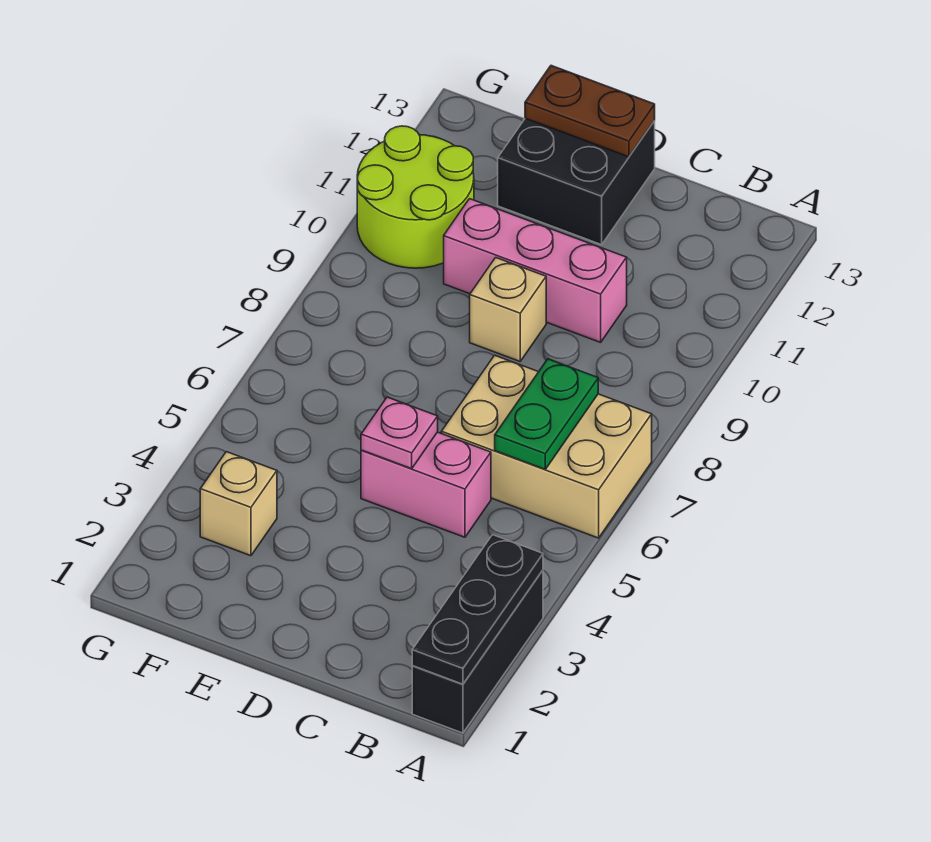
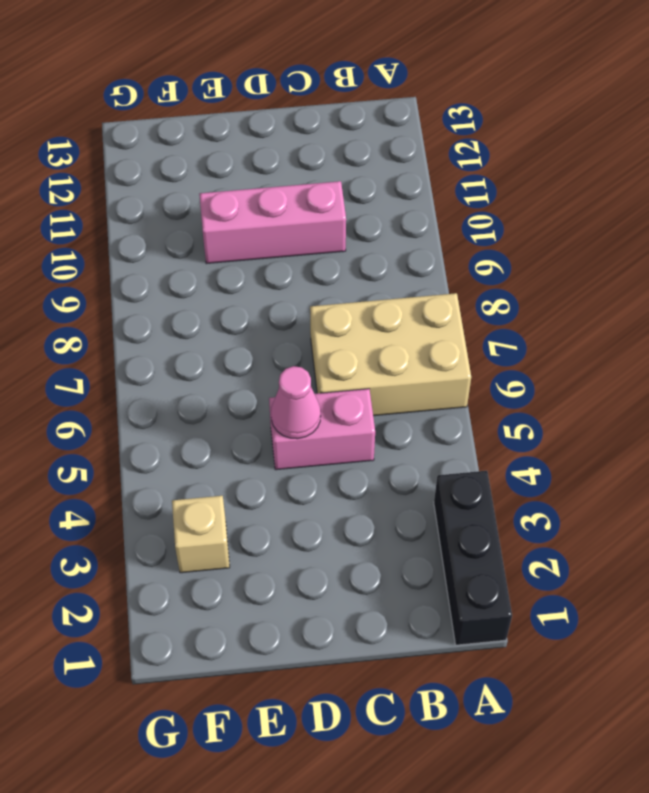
pink 1x1 cone [271,366,321,439] -> pink 1x1 plate [361,397,438,469]
none -> tan 1x1 brick [470,258,546,361]
none -> black 2x2 brick [498,118,655,245]
none -> lime 2x2 round brick [357,126,474,268]

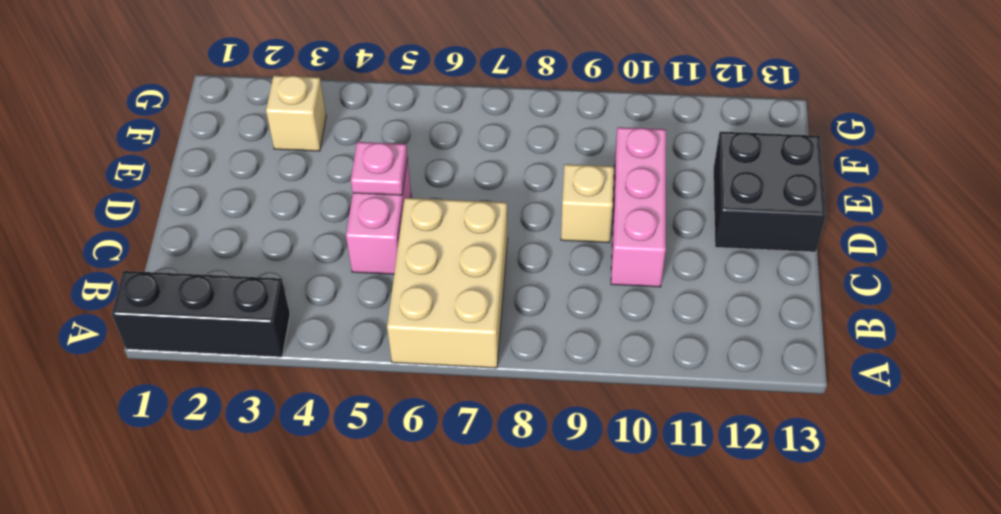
none -> lime 2x2 round brick [357,126,474,268]
none -> black 1x3 plate [412,535,543,684]
none -> green 1x2 plate [495,359,598,469]

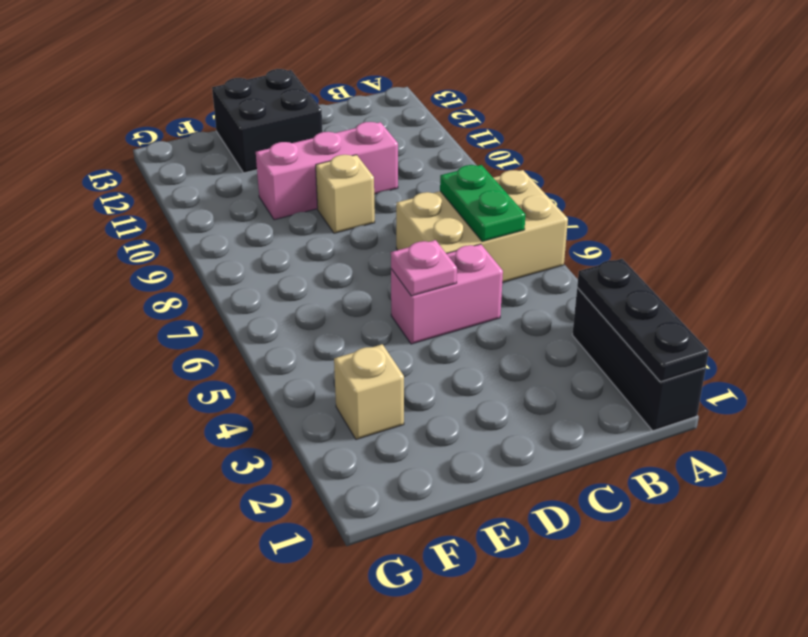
none -> lime 2x2 round brick [357,126,474,268]
none -> brown 1x2 plate [525,66,655,157]

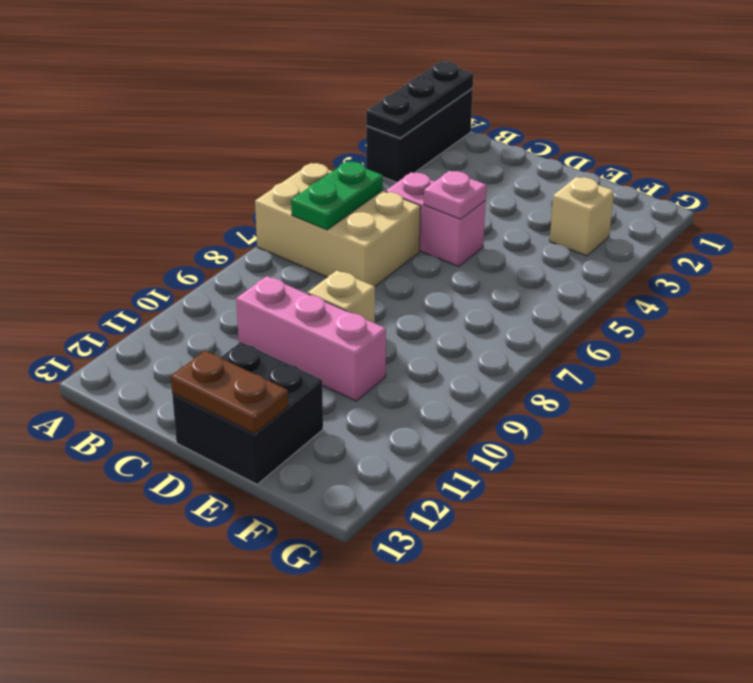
none -> lime 2x2 round brick [357,126,474,268]

